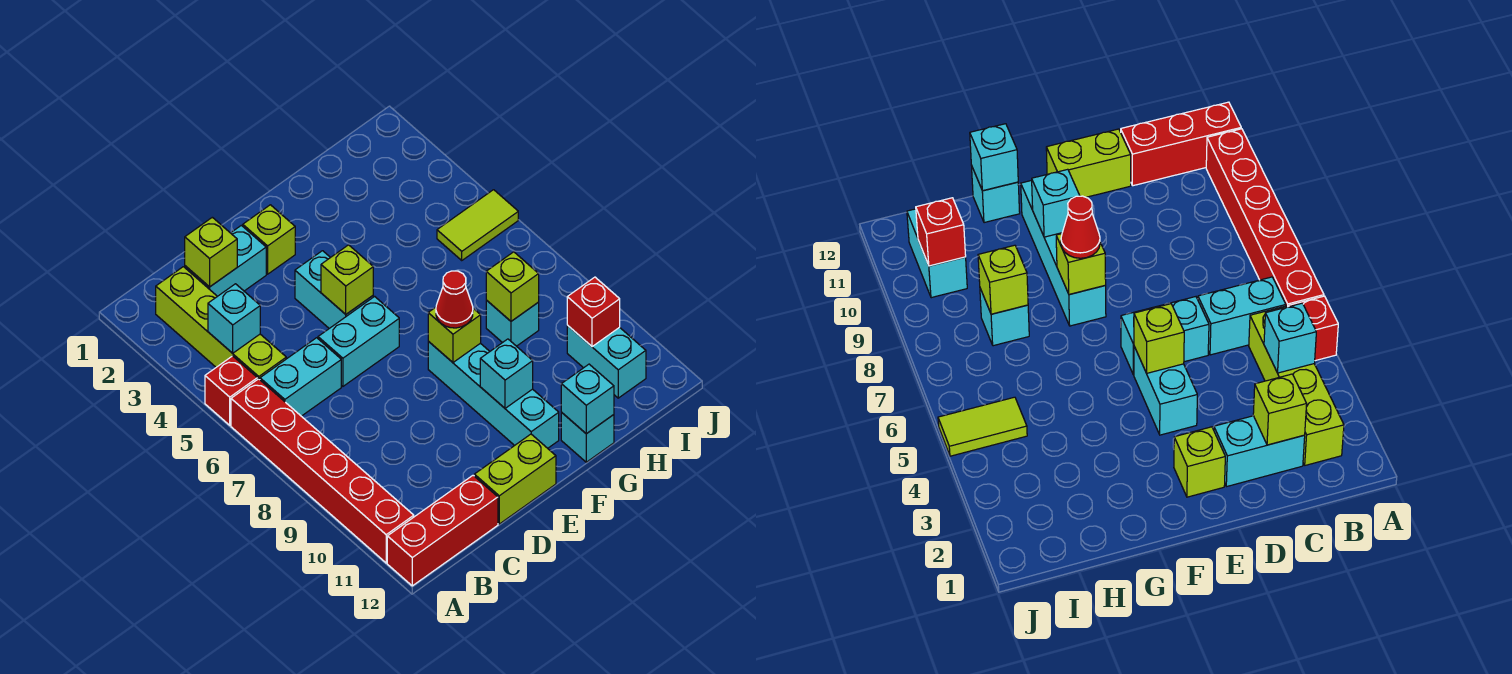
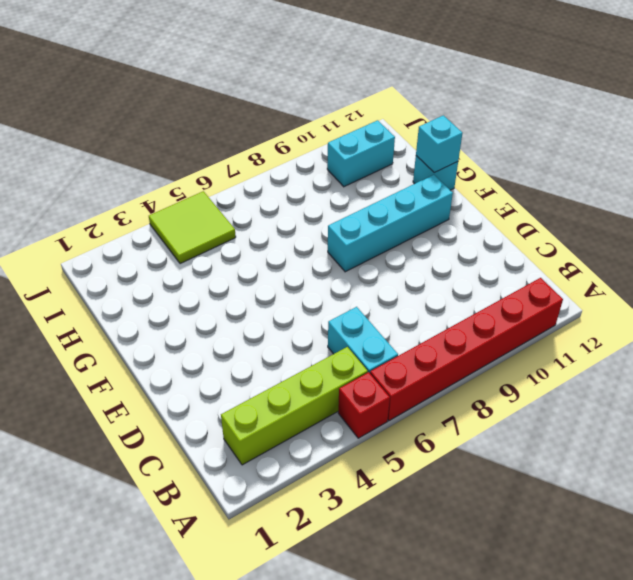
lime 2x2 tile [149,191,236,264] -> lime 1x2 tile [437,190,518,260]
none -> red 1x3 brick [387,475,498,586]
none -> cyan 1x2 brick [185,225,266,296]
none -> cyan 1x2 brick [318,296,399,386]

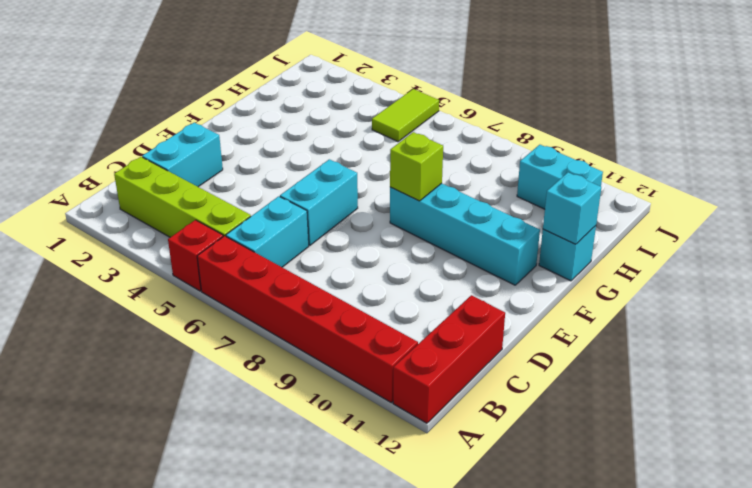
none -> lime 1x2 brick [474,434,556,524]
none -> lime 1x1 brick [243,205,295,274]
none -> cyan 1x2 brick [295,251,373,328]

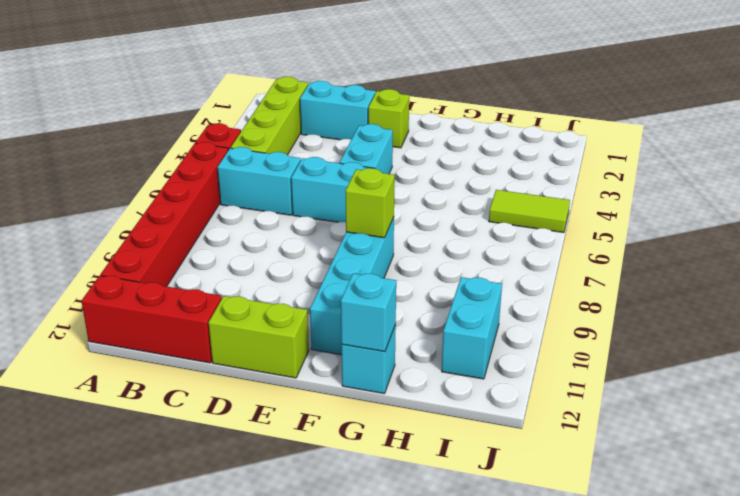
none -> cyan 1x1 brick [486,300,539,346]
none -> cyan 1x1 brick [208,284,260,353]
none -> lime 1x1 brick [185,217,237,287]

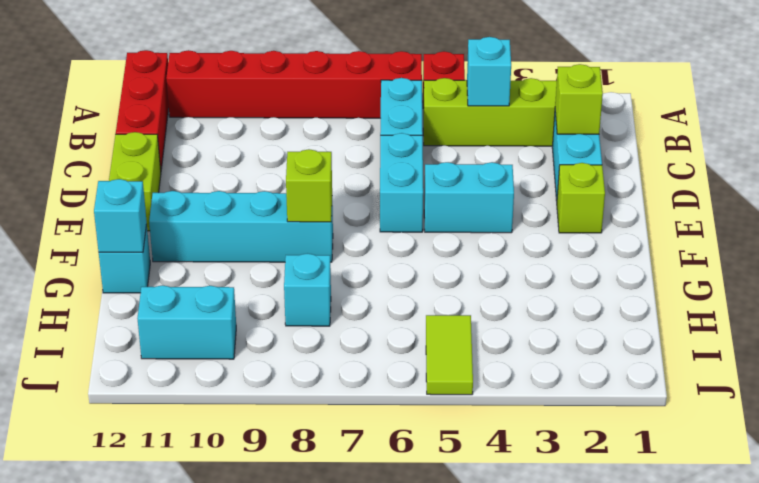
none -> lime 1x1 brick [321,245,373,314]
none -> cyan 1x1 brick [480,339,533,408]
none -> lime 1x1 brick [486,252,539,321]

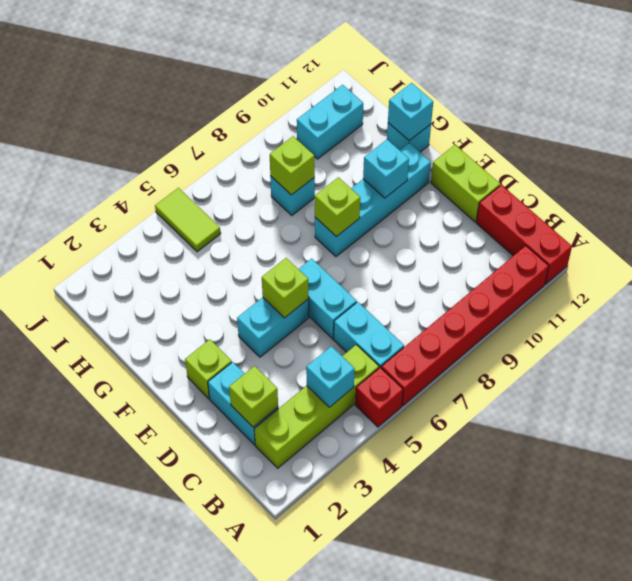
none -> red 1x1 brick [567,277,620,347]
none -> red 1x1 cone [436,271,473,328]

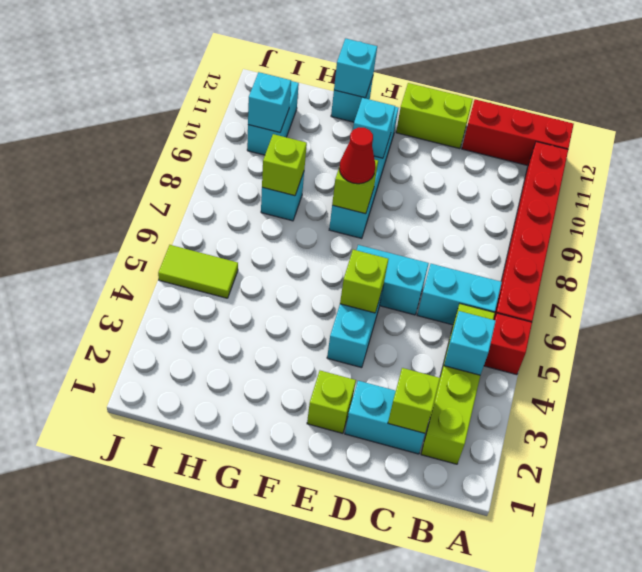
cyan 1x1 brick [248,72,291,132] -> red 1x1 brick [567,277,620,347]

